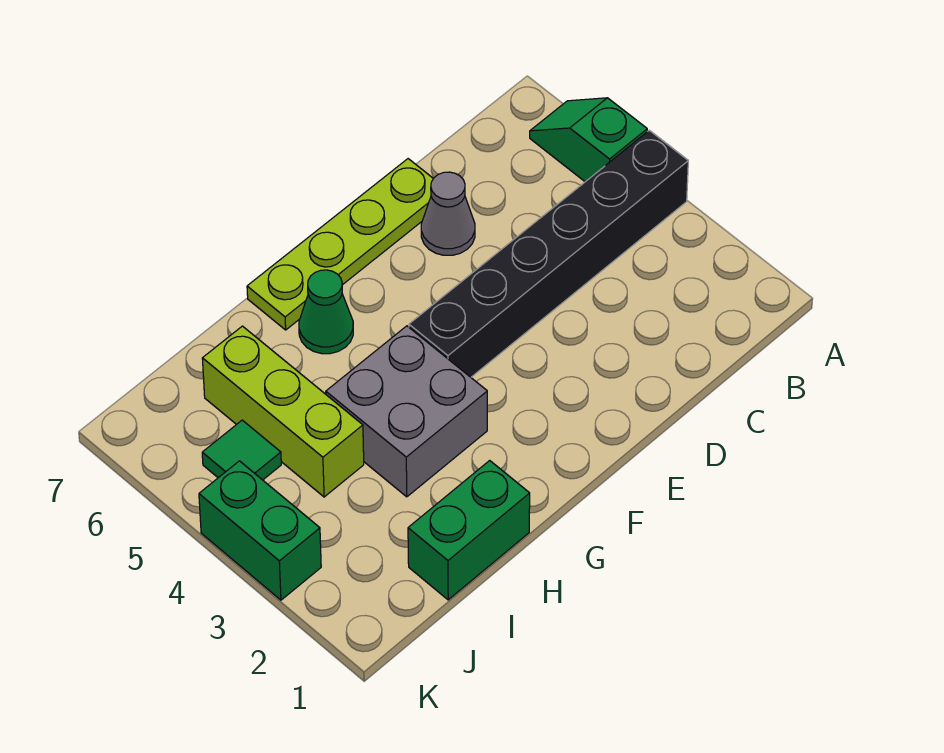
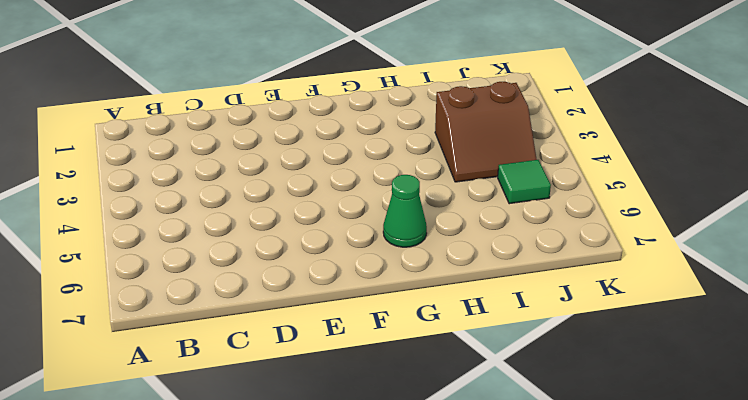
brown 2x2 slope [435,82,537,182] -> lime 1x3 brick [202,326,364,497]
none -> black 1x6 brick [409,130,688,377]
none -> green 1x2 slope [530,98,647,182]

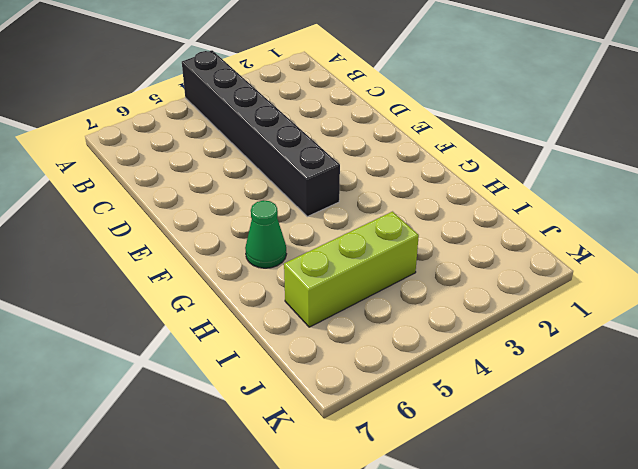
none -> green 1x2 slope [530,98,647,182]
none -> grey 1x1 cone [421,172,475,255]

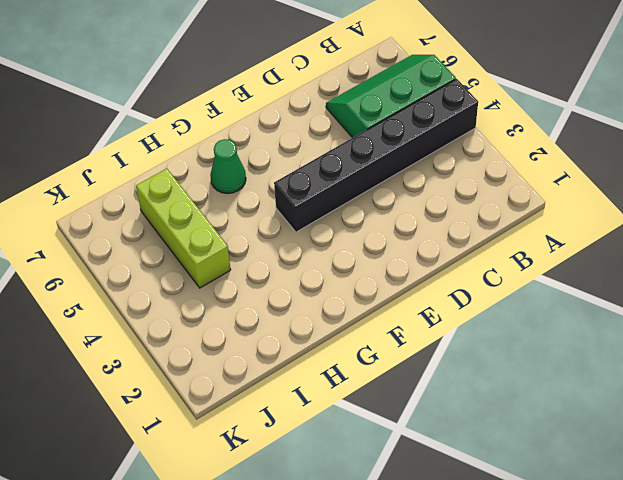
green 2x3 slope [326,55,456,138] -> green 1x2 slope [530,98,647,182]
none -> grey 1x1 cone [421,172,475,255]
none -> lime 1x4 plate [247,159,433,330]

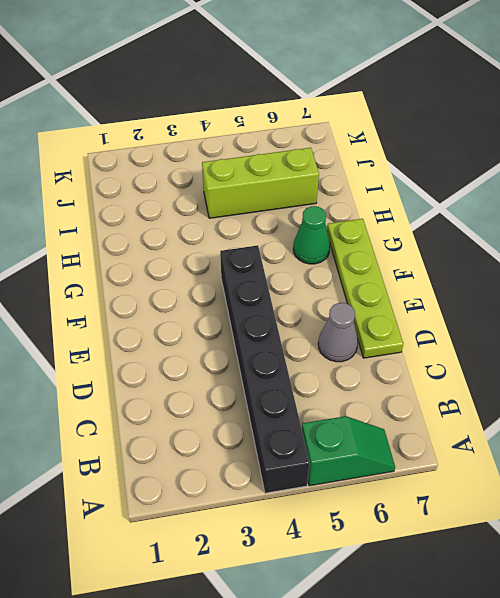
none -> grey 2x2 brick [326,326,487,497]
none -> green 1x2 brick [408,461,530,600]

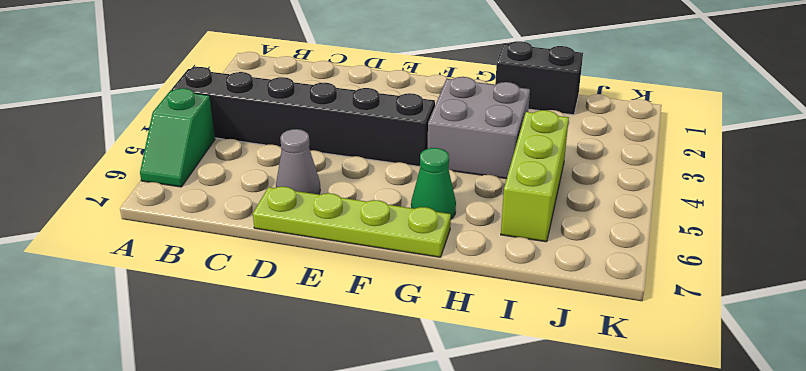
black 1x2 brick [495,41,583,115] -> green 1x2 brick [408,461,530,600]
none -> green 1x1 tile [202,420,281,480]
none -> green 1x2 brick [199,461,321,600]

